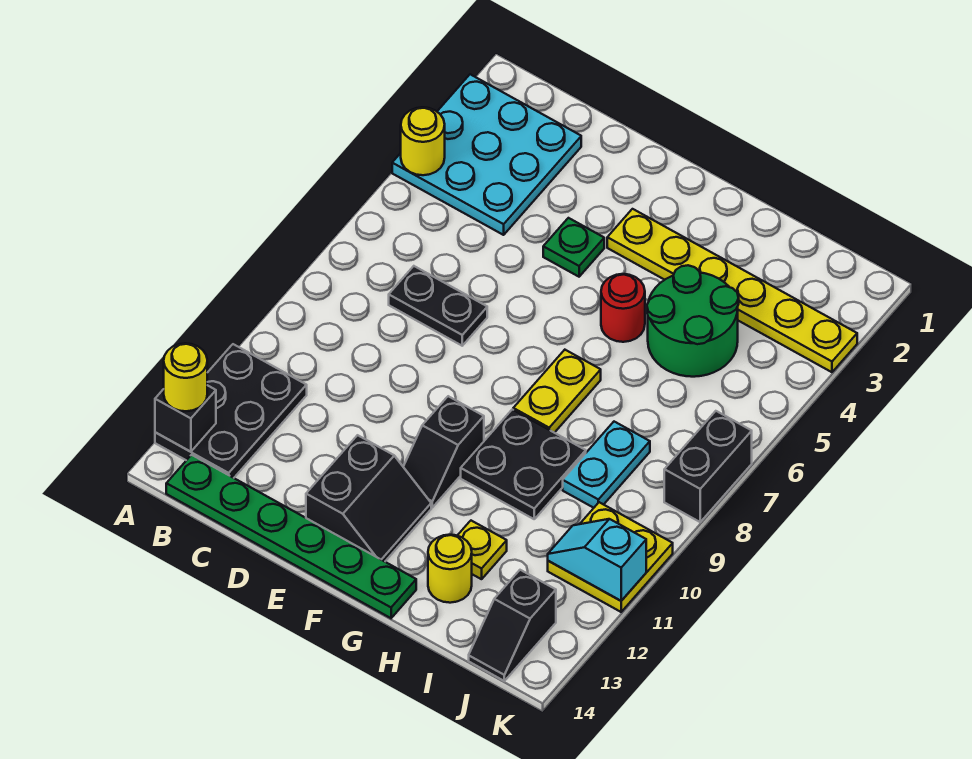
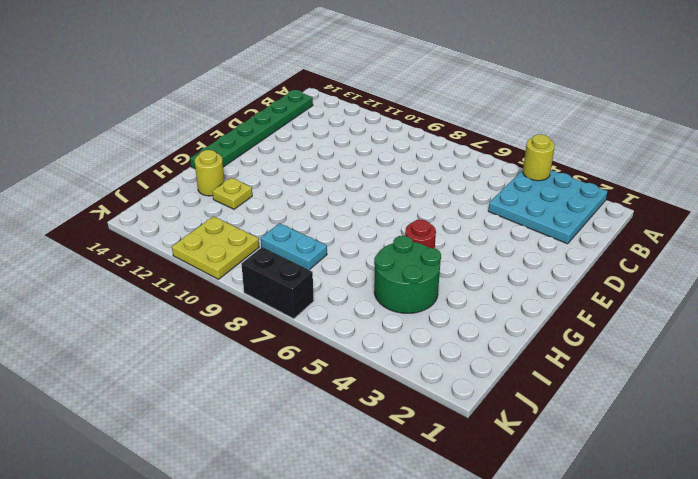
none -> black 2x3 plate [155,344,307,478]
none -> black 1x2 plate [389,266,487,346]
none -> green 1x1 plate [543,218,604,277]

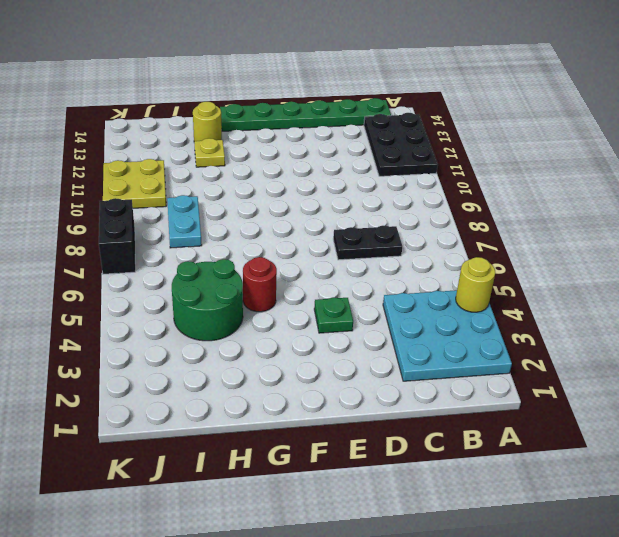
none -> black 2x2 slope [306,435,431,562]
none -> yellow 1x6 plate [607,209,857,372]
none -> black 1x2 slope [403,396,484,507]

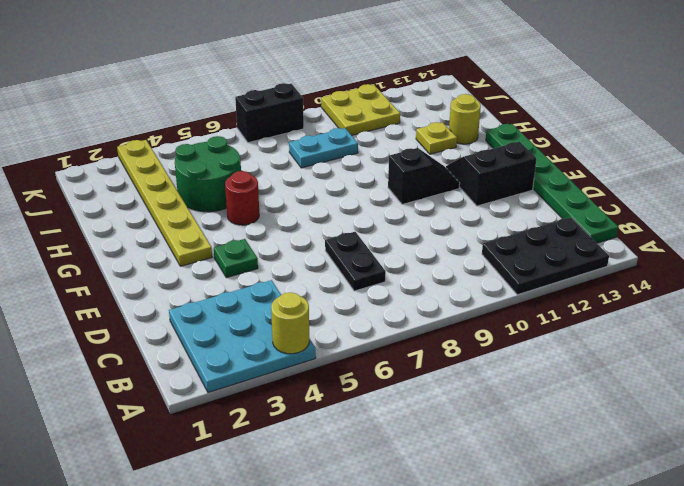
none -> yellow 1x2 plate [513,350,601,433]
none -> black 2x2 plate [461,410,586,519]
none -> black 1x2 slope [469,570,556,681]

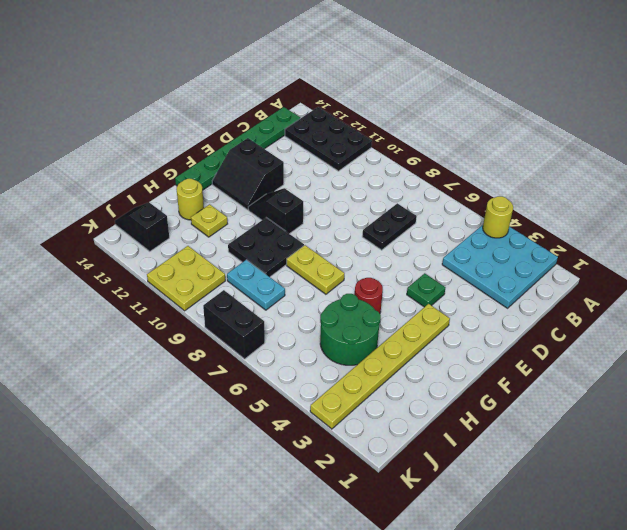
none -> black 1x1 brick [155,385,216,452]
none -> cyan 1x2 slope [548,519,646,601]
none -> yellow 1x1 round brick [164,343,207,411]

